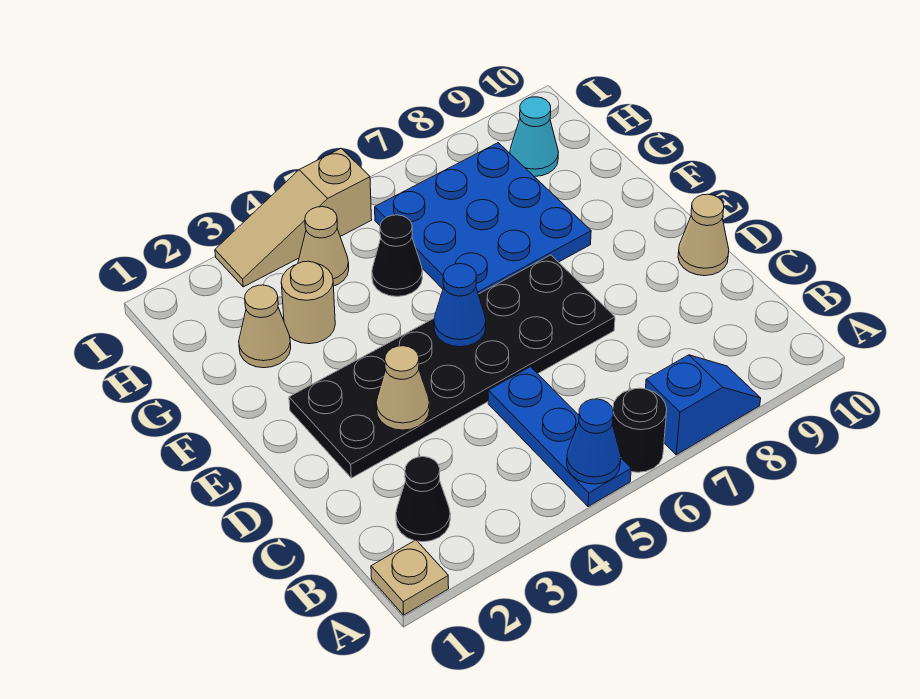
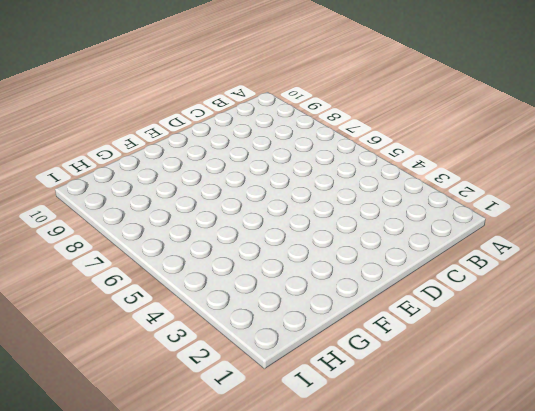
none -> tan 1x1 plate [371,540,449,615]
none -> blue 1x3 plate [488,367,631,507]
none -> black 1x1 round brick [613,388,667,472]

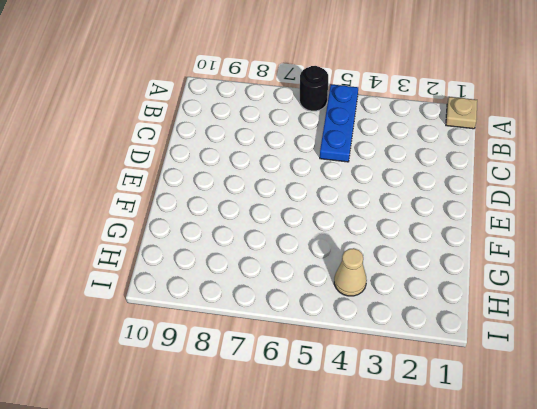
none -> blue 1x2 slope [645,355,761,455]
none -> black 1x1 cone [396,457,450,542]
none -> black 2x6 plate [289,255,615,478]

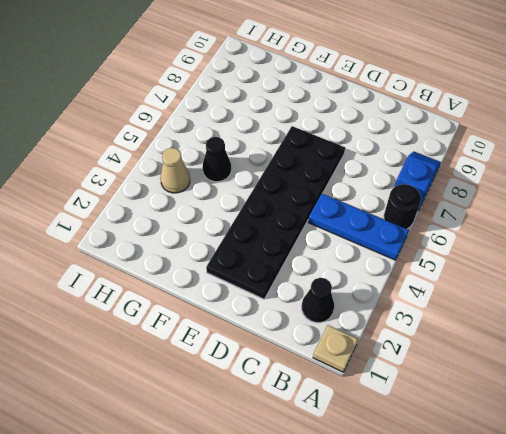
none -> tan 1x1 cone [678,194,729,276]
none -> blue 3x3 plate [375,143,591,294]
none -> tan 1x1 cone [239,285,291,368]

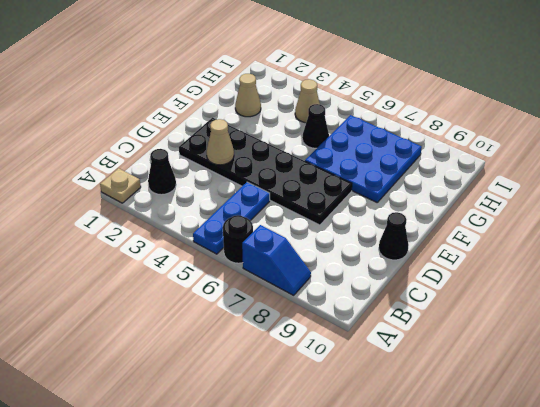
black 1x1 cone [379,212,409,260] -> tan 1x1 cone [678,194,729,276]
none -> tan 1x1 round brick [281,261,335,344]
none -> cyan 1x1 cone [510,97,558,177]
none -> tan 1x3 slope [215,148,372,287]

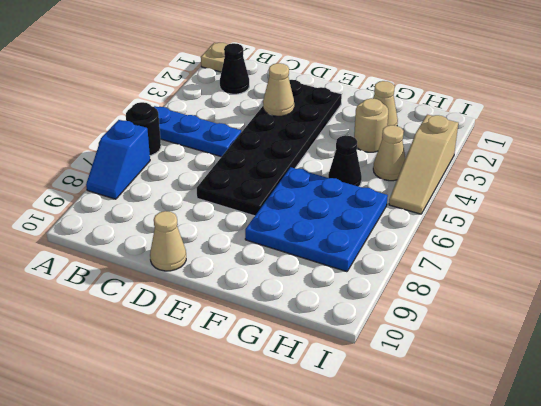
tan 1x3 slope [389,115,458,214] -> tan 1x3 slope turned to [215,148,372,287]
none -> cyan 1x1 cone [510,97,558,177]
none -> blue 1x1 cone [567,399,621,484]
none -> blue 1x1 cone [434,264,486,347]

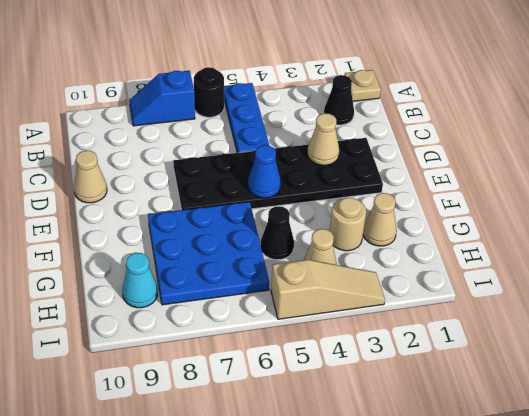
none -> blue 1x1 cone [567,399,621,484]

